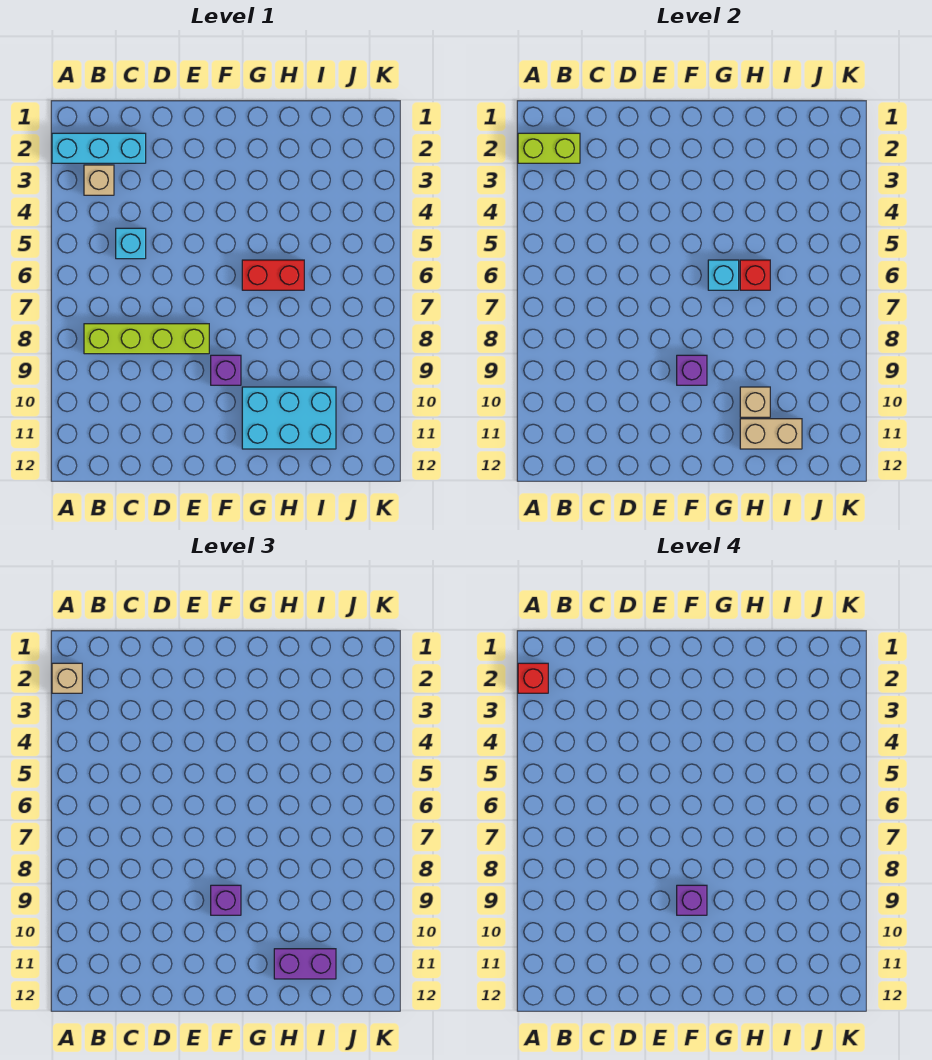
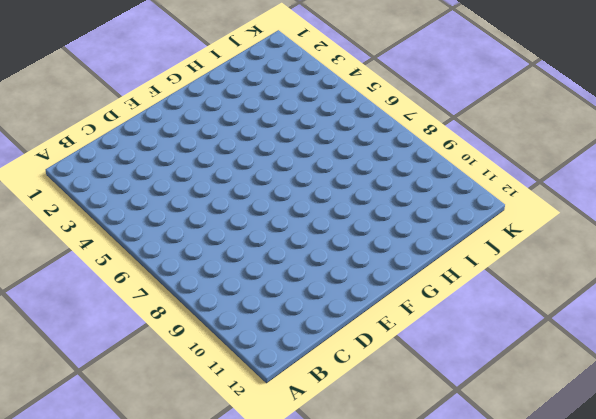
none -> cyan 1x3 brick [52,133,146,163]
none -> tan 1x1 brick [84,165,114,195]
none -> lime 1x4 brick [84,324,209,354]

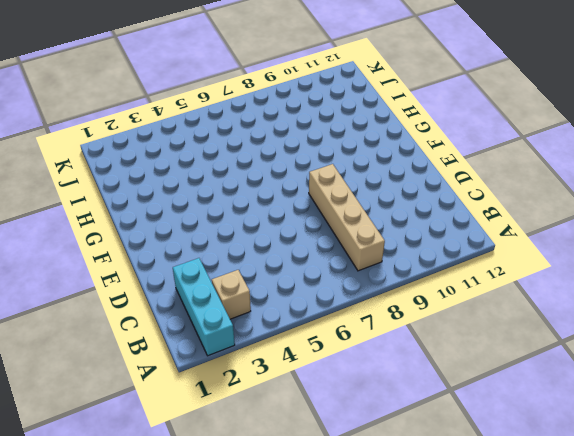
tan 1x4 brick [309,164,385,271] -> lime 1x4 brick [84,324,209,354]
none -> cyan 1x1 brick [116,228,146,259]
none -> purple 1x1 brick [211,355,241,385]
none -> red 1x2 brick [242,260,304,290]

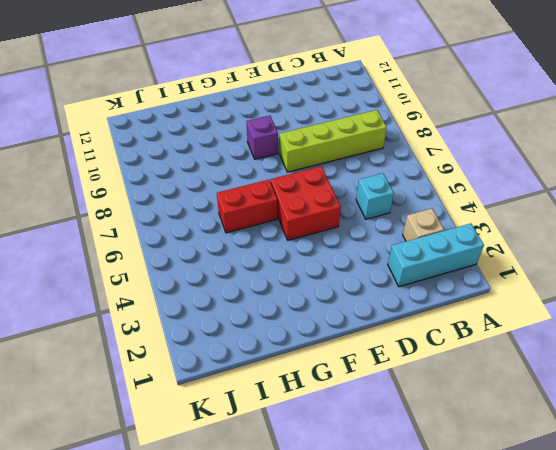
red 2x2 brick [271,166,341,240] -> none
none -> cyan 2x3 brick [242,387,336,449]
none -> lime 1x2 brick [518,133,580,163]
none -> purple 1x1 brick [677,355,707,385]

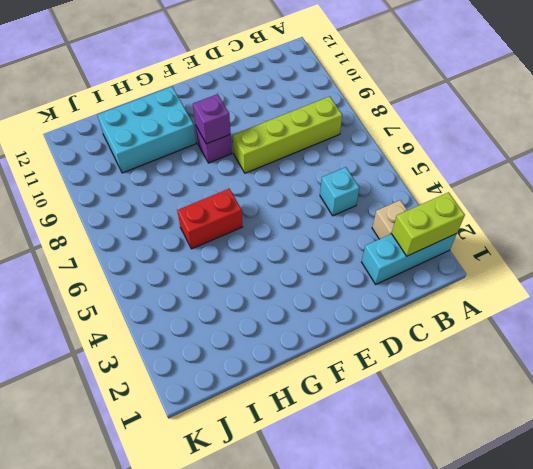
none -> cyan 1x1 brick [708,260,739,290]
none -> red 1x1 brick [740,260,770,290]
none -> tan 1x1 brick [740,387,770,417]

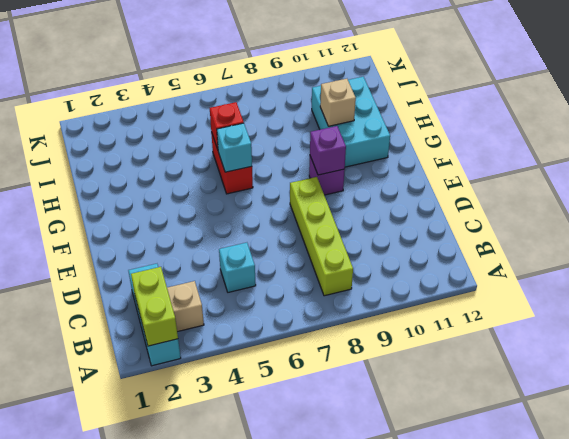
none -> tan 1x2 brick [740,419,802,449]
none -> tan 1x1 brick [52,663,82,693]
none -> purple 1x1 brick [211,885,241,915]

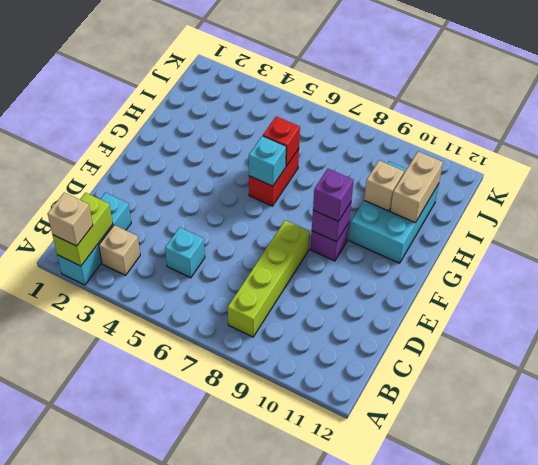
none -> purple 1x2 brick [274,949,336,979]
none -> red 1x1 brick [518,663,548,693]
none -> purple 1x1 brick [677,885,707,915]

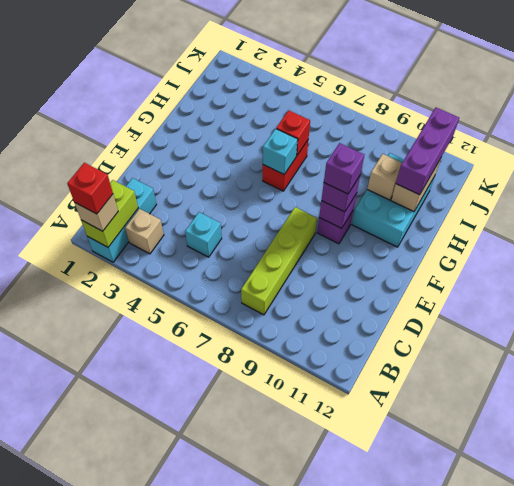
purple 1x3 brick [396,108,459,195] -> purple 1x2 brick [274,949,336,979]

